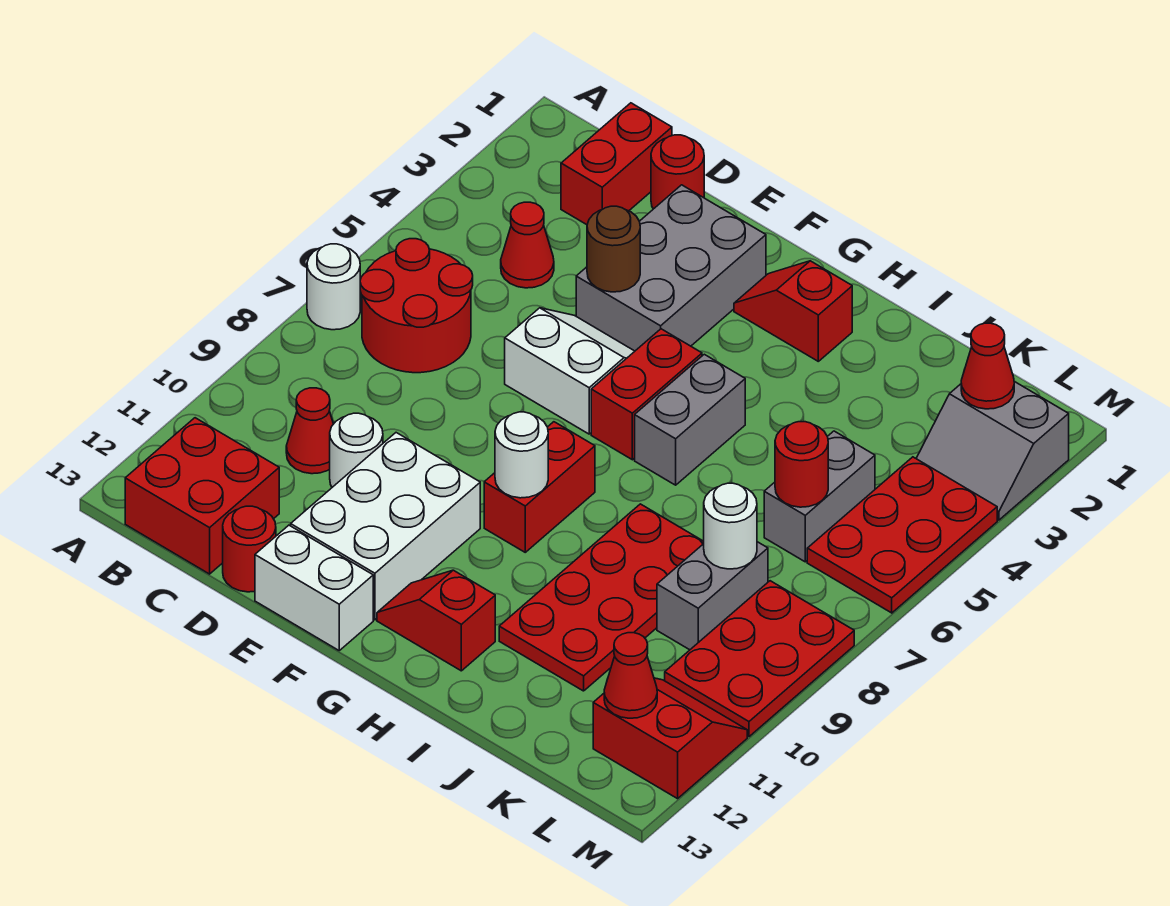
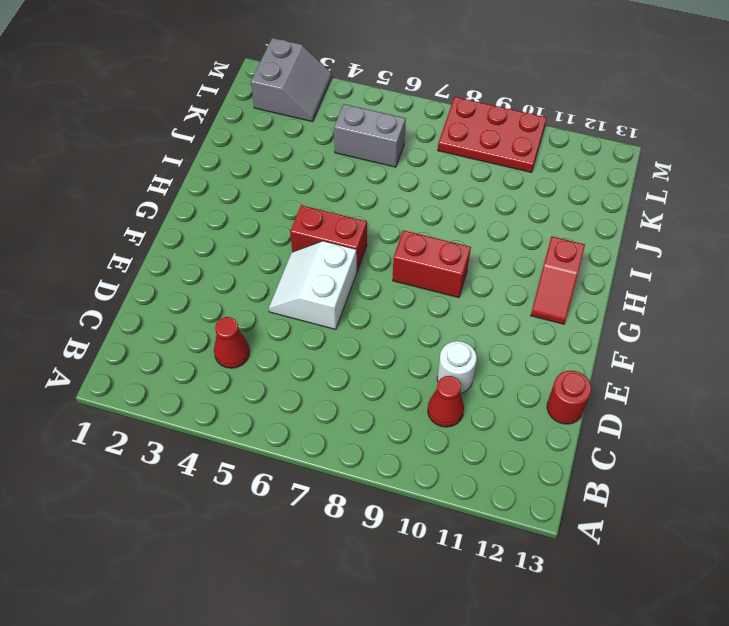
none -> white 1x1 round brick [307,244,360,330]
none -> red 2x2 round brick [360,239,473,373]
none -> red 2x2 brick [125,418,279,574]
none -> red 1x2 brick [561,103,672,225]

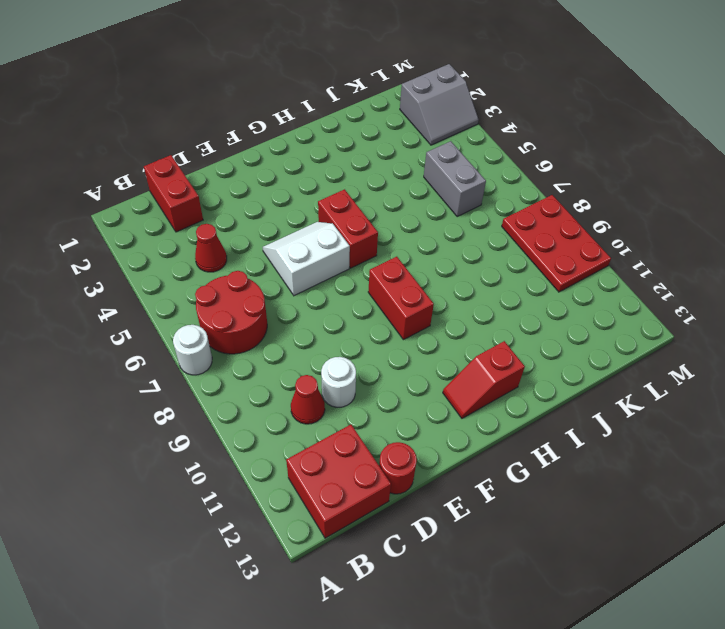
none -> red 1x1 round brick [651,135,704,209]
none -> grey 2x3 brick [576,185,766,351]
none -> white 2x3 brick [291,433,480,620]
none -> white 1x2 brick [255,525,373,650]

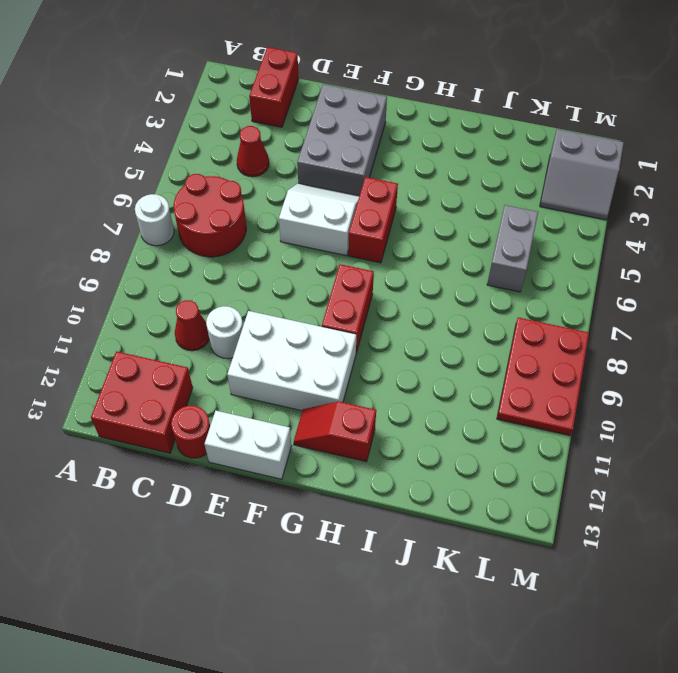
white 2x3 brick [227,311,356,411] -> white 2x3 brick turned to [291,433,480,620]
none -> red 1x1 round brick [651,135,704,209]
none -> red 1x2 slope [734,261,852,361]
none -> grey 1x2 brick [635,354,745,485]
none -> red 2x4 plate [499,504,704,691]

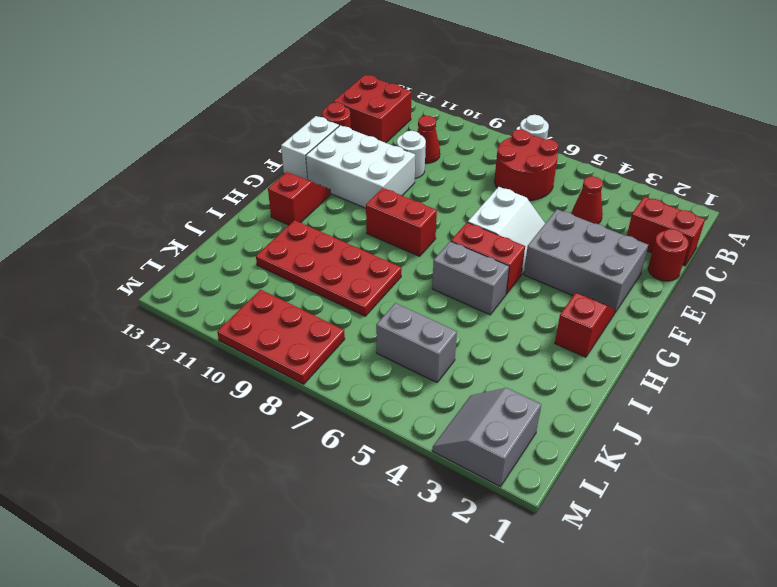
none -> grey 1x2 brick [657,542,768,650]
none -> red 2x3 plate [807,457,997,613]
none -> red 2x2 slope [593,678,747,799]
none -> brown 1x1 round brick [587,206,640,292]

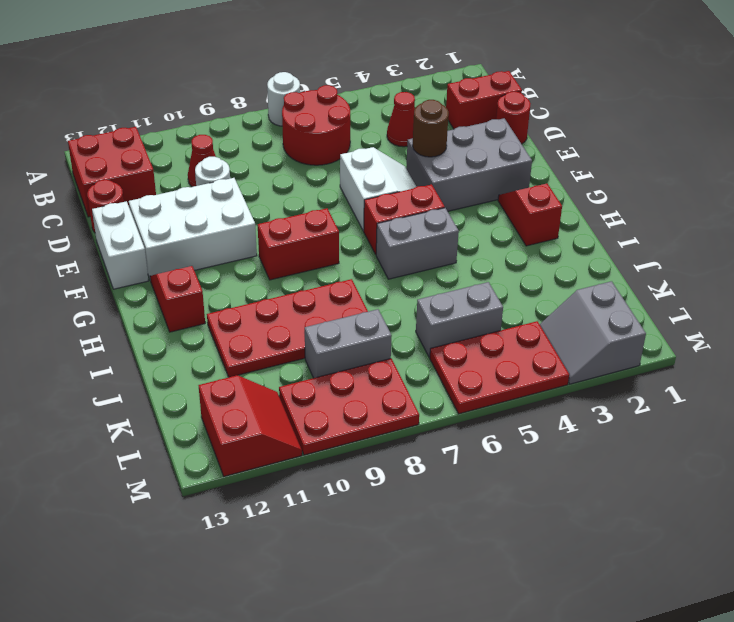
none -> white 1x1 round brick [495,412,548,498]
none -> red 1x1 round brick [775,422,828,507]
none -> white 1x1 round brick [704,483,757,569]
none -> red 1x1 cone [961,323,1014,409]

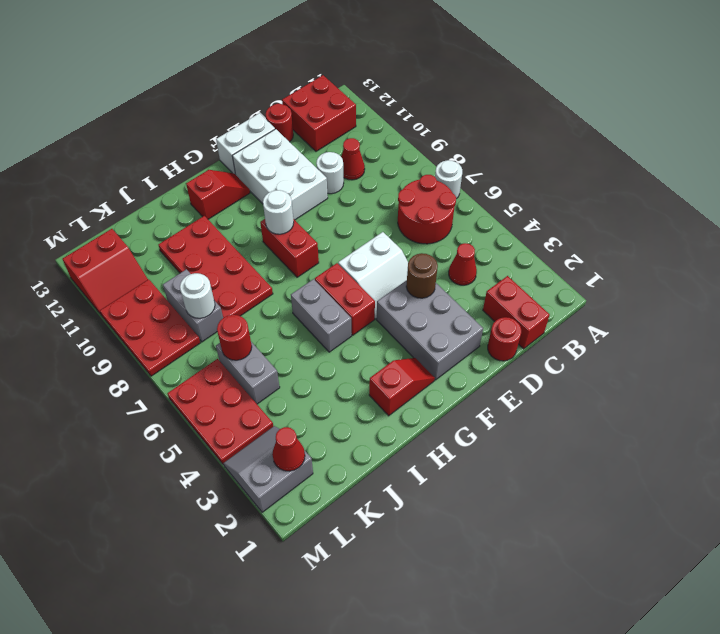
none -> red 1x1 cone [604,633,657,718]

